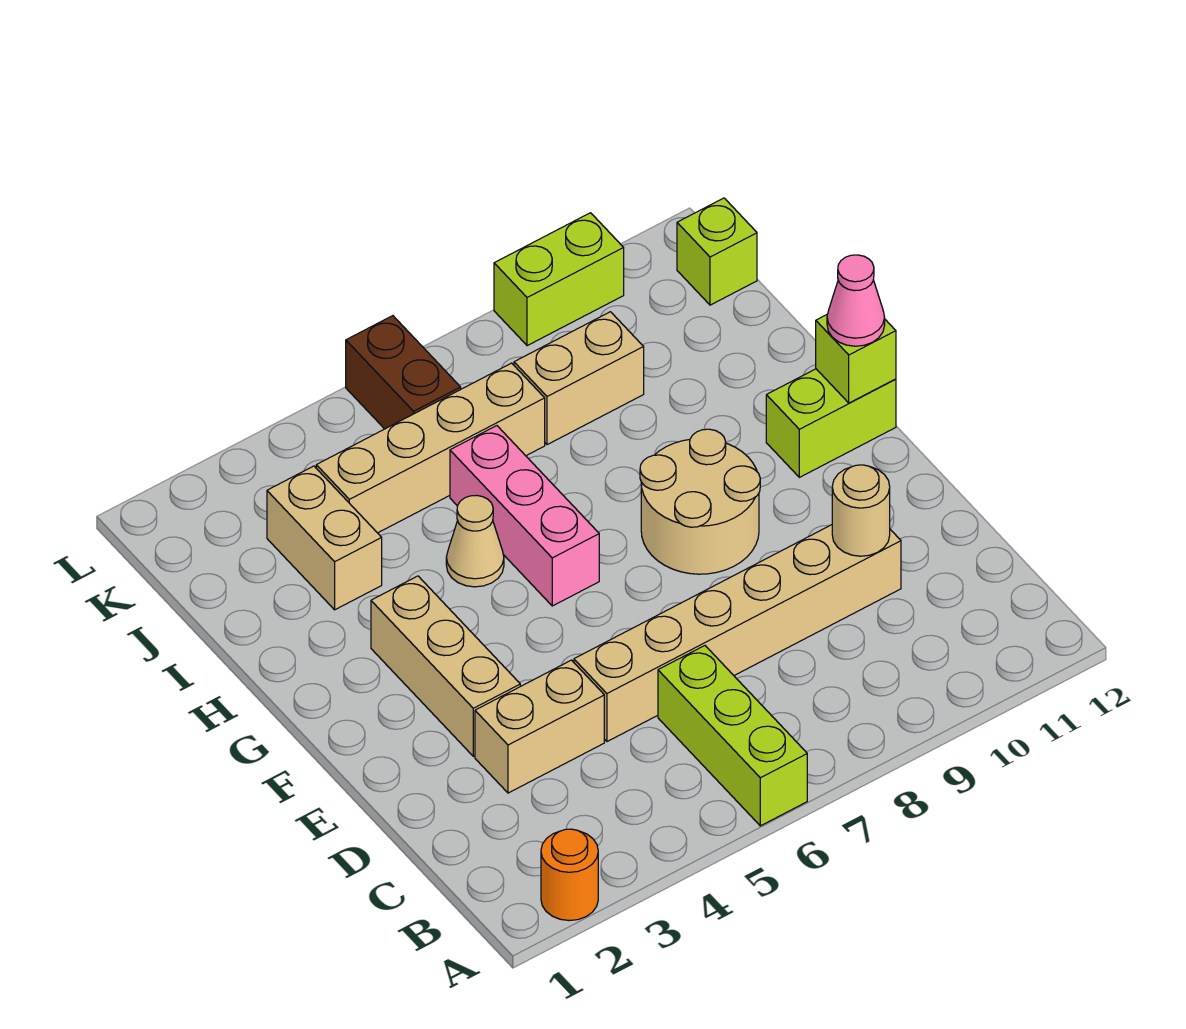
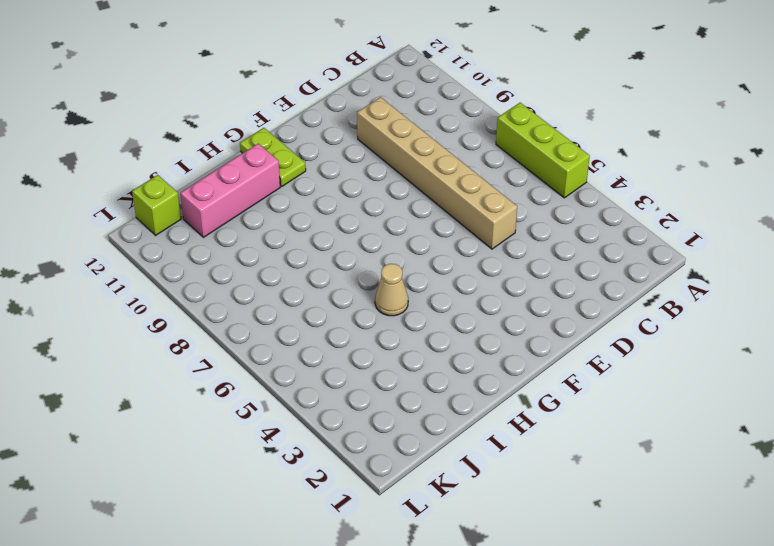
lime 1x3 brick [496,103,590,198] -> lime 1x3 brick turned to [658,646,807,826]
lime 1x2 plate [240,128,306,186] -> lime 1x2 brick [766,369,896,477]
pink 1x3 brick [180,144,280,237] -> pink 1x3 brick moved to [450,426,599,606]
none -> orange 1x1 round brick [541,829,598,921]
none -> tan 1x2 brick [475,660,604,793]
none -> tan 1x3 brick [371,576,520,756]

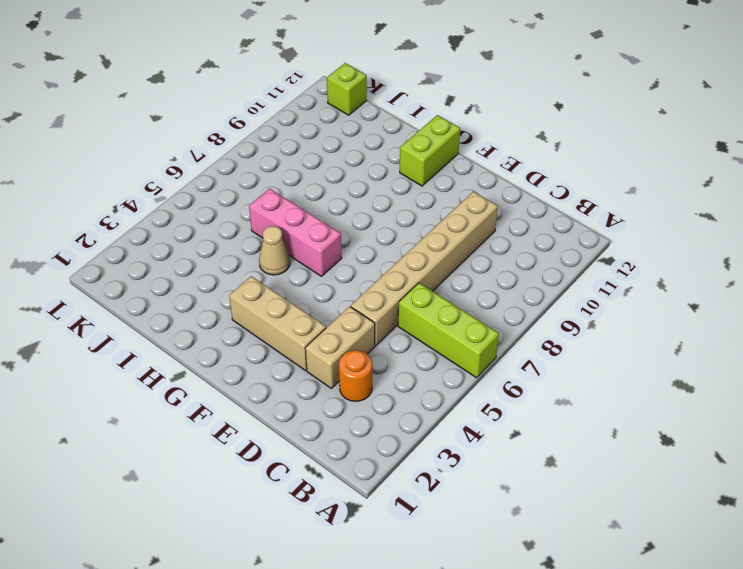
orange 1x1 round brick [339,350,372,401] -> orange 1x1 round brick moved to [541,829,598,921]
none -> tan 2x2 round brick [640,429,760,574]
none -> tan 1x2 brick [267,466,382,610]
none -> tan 1x4 brick [316,363,545,533]

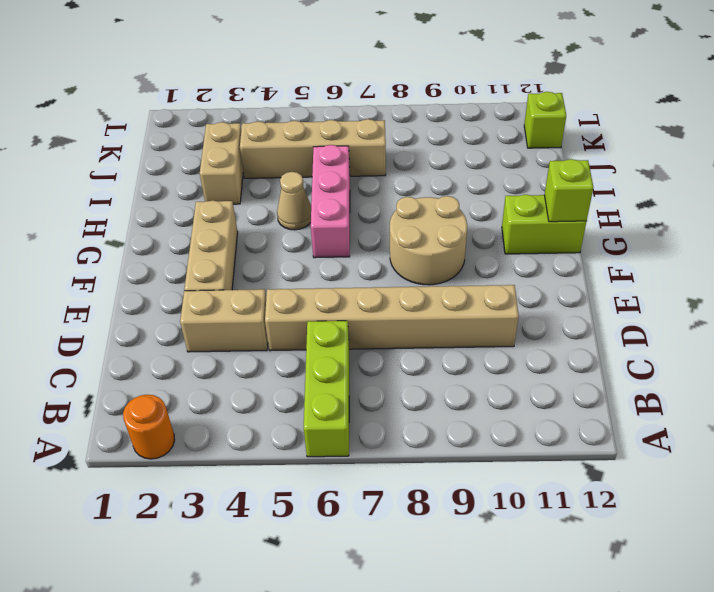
none -> tan 1x2 brick [514,312,644,445]
none -> brown 1x2 brick [346,316,461,429]
none -> lime 1x2 brick [494,213,624,346]

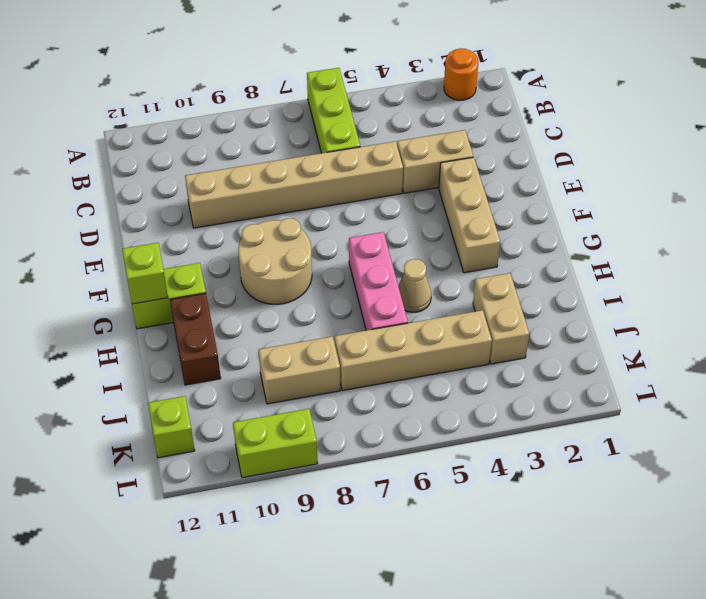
brown 1x2 brick [170,293,221,385] -> brown 1x2 brick moved to [346,316,461,429]
none -> tan 1x1 round brick [832,465,890,556]
none -> pink 1x1 cone [827,255,885,346]

